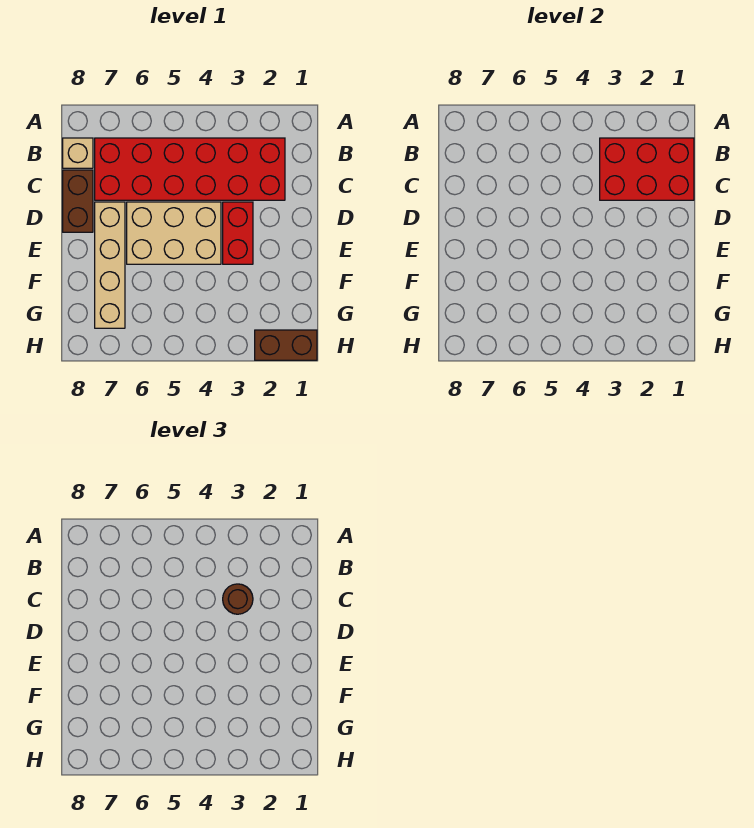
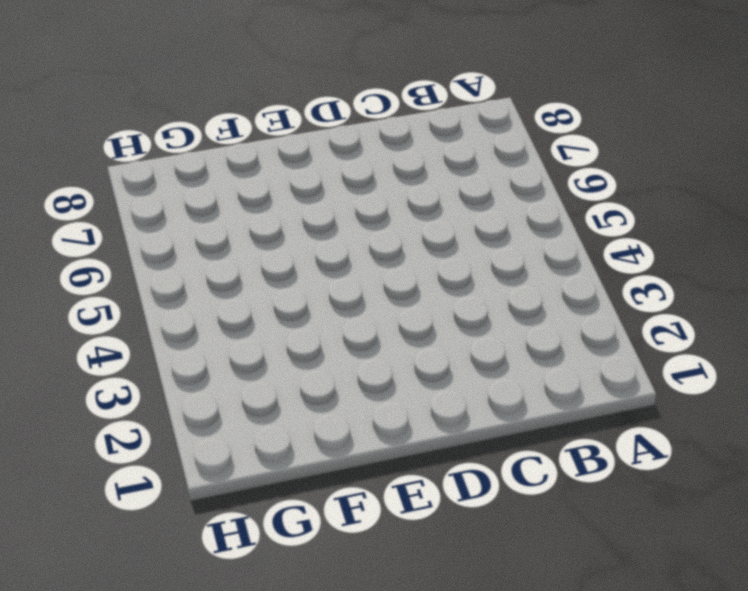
none -> red 2x6 brick [95,138,285,200]
none -> tan 1x1 brick [63,138,93,168]

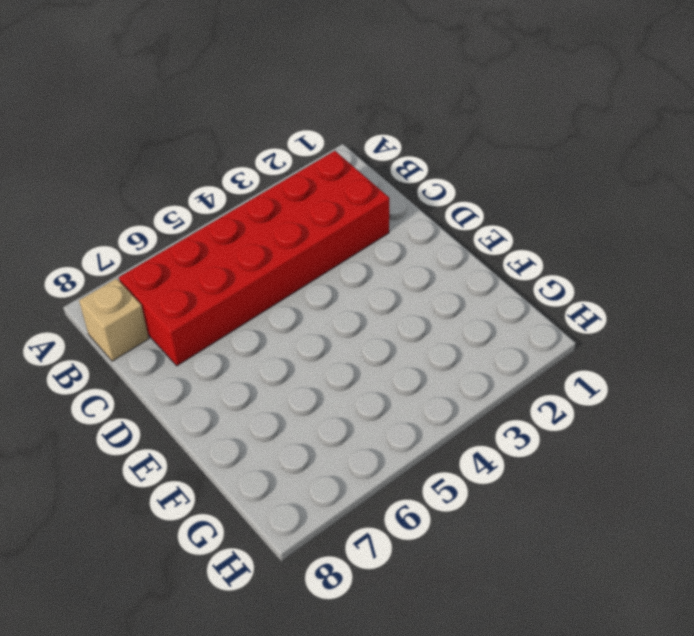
none -> brown 1x2 brick [63,170,93,232]
none -> red 1x2 brick [223,202,253,264]

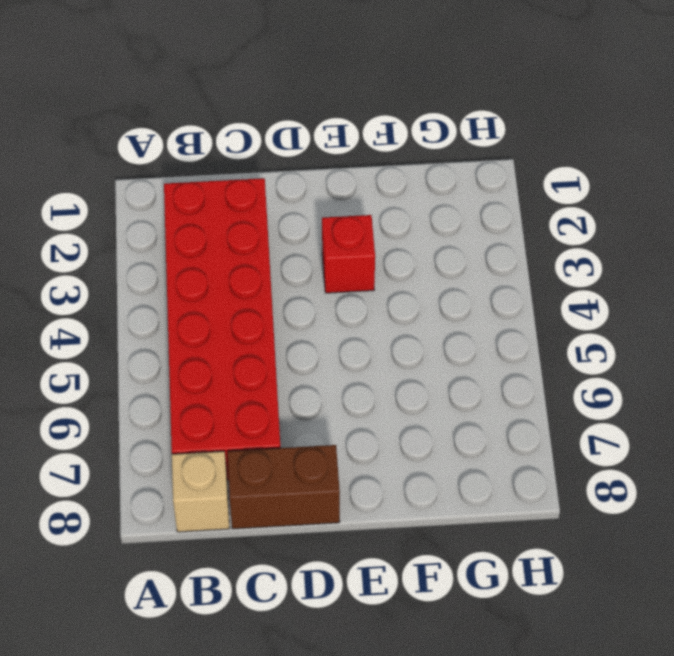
red 1x1 brick [322,215,375,293] -> red 1x2 brick [223,202,253,264]
none -> tan 2x3 brick [127,202,221,264]
none -> tan 1x4 brick [95,202,125,328]

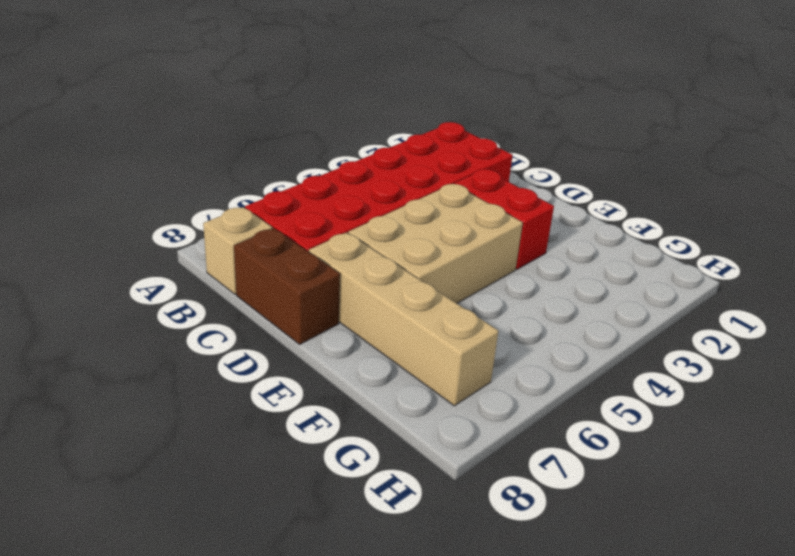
none -> brown 1x2 brick [255,330,317,360]
none -> red 2x3 brick [600,138,694,200]

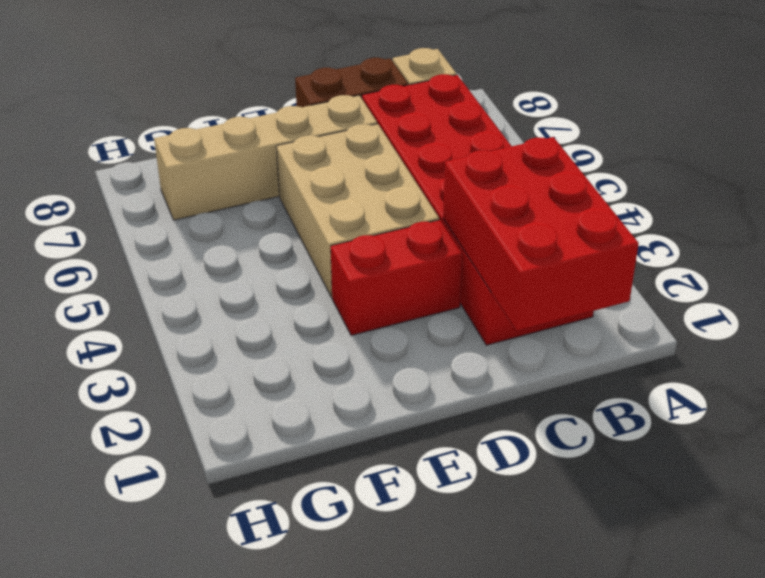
none -> brown 1x2 brick [255,330,317,360]
none -> brown 1x1 round brick [223,584,253,614]

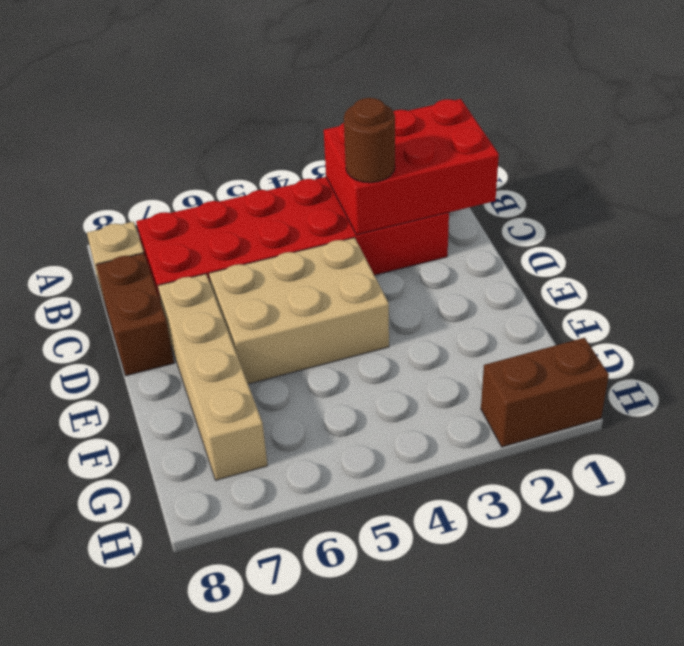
none -> red 1x2 brick [223,202,253,264]

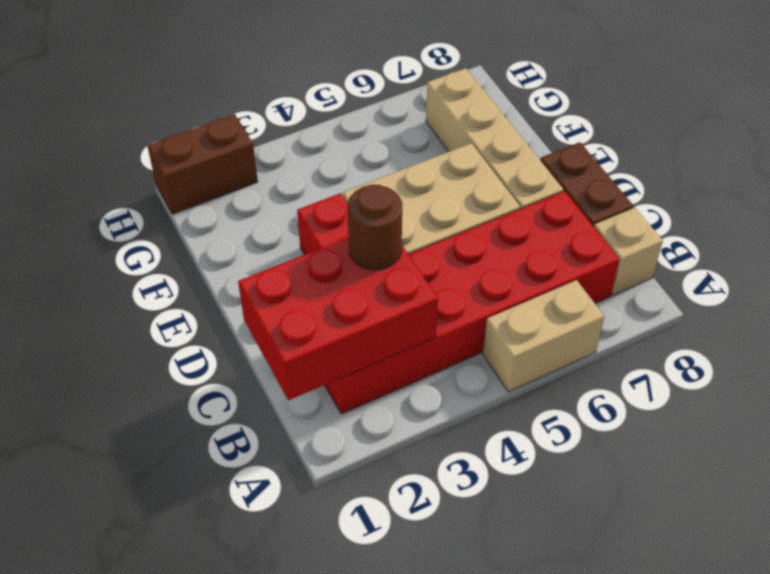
tan 1x2 brick [483,280,604,392] -> none

